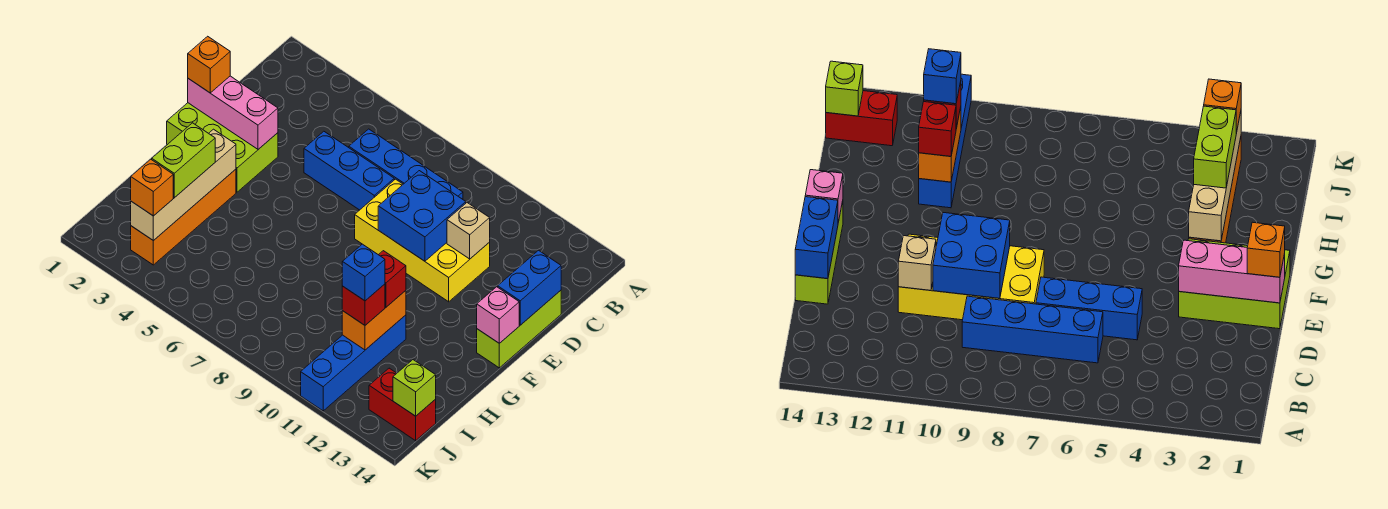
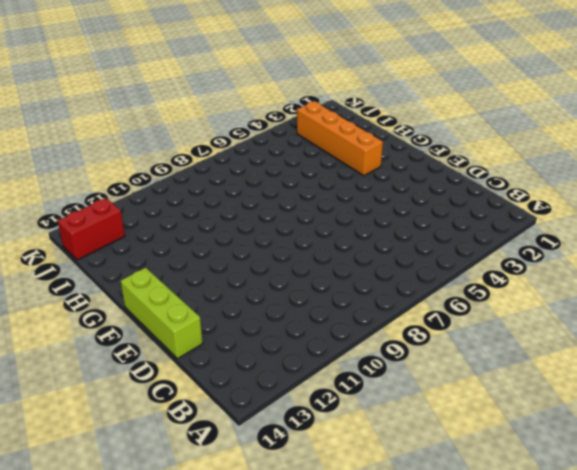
none -> blue 1x4 brick [349,129,463,199]
none -> blue 1x3 brick [304,131,394,210]
none -> yellow 2x4 brick [355,179,490,302]

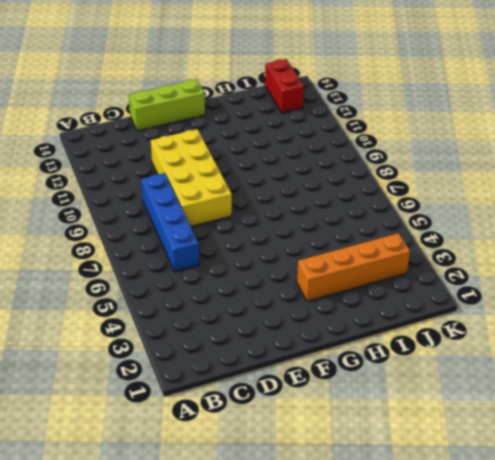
none -> blue 1x3 brick [304,131,394,210]
none -> lime 2x3 brick [167,103,278,192]
none -> blue 1x4 brick [301,315,406,411]

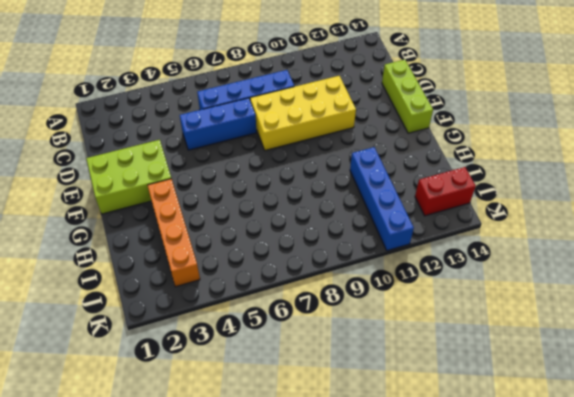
none -> blue 2x2 brick [378,171,466,261]
none -> tan 1x1 brick [447,203,490,259]
none -> blue 1x2 brick [498,250,561,325]

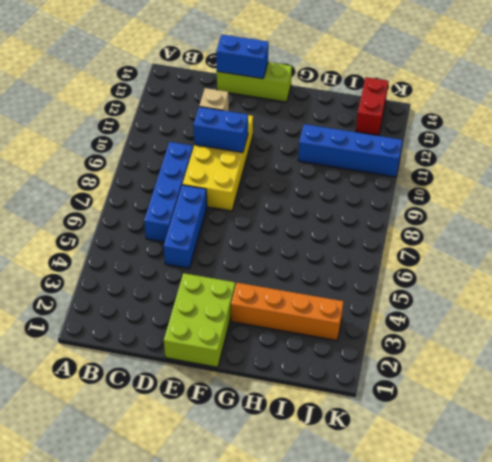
blue 1x2 brick [193,107,248,153] -> blue 2x2 brick [378,171,466,261]
none -> pink 1x3 brick [188,76,278,149]
none -> pink 1x1 brick [477,287,519,343]
none -> tan 1x4 brick [131,129,236,241]

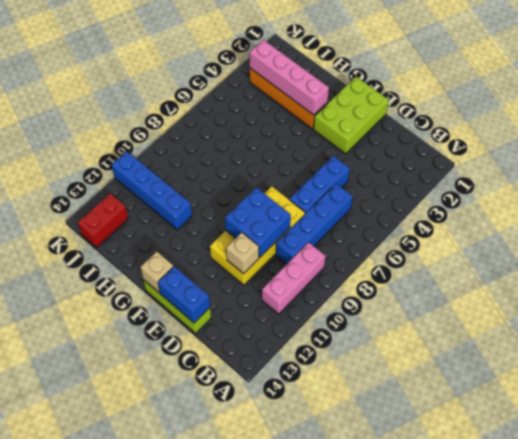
pink 1x3 brick [262,242,325,314] -> pink 1x3 brick moved to [188,76,278,149]
tan 1x1 brick [141,252,174,293] -> pink 1x1 brick [477,287,519,343]
pink 1x4 brick [250,40,329,115] -> tan 1x4 brick [131,129,236,241]
none -> orange 1x2 brick [342,291,406,350]
none -> lime 1x1 brick [393,360,436,416]
none -> orange 1x1 brick [188,36,230,93]

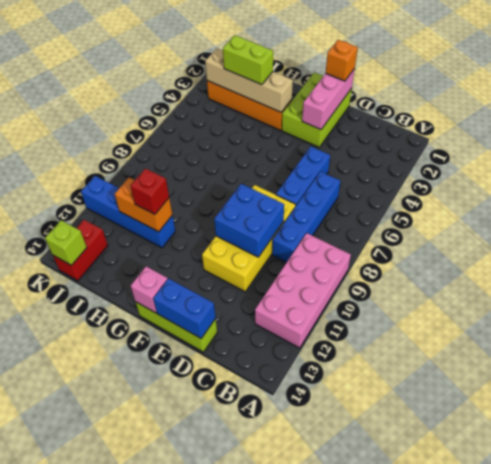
pink 2x4 brick [255,233,351,348] -> none
none -> tan 1x1 brick [447,203,490,259]
none -> red 1x1 brick [342,284,385,325]
none -> orange 1x1 brick [131,159,173,216]

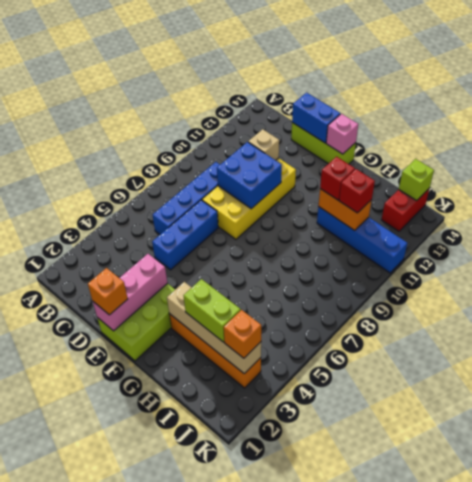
none -> blue 1x1 brick [342,244,385,301]

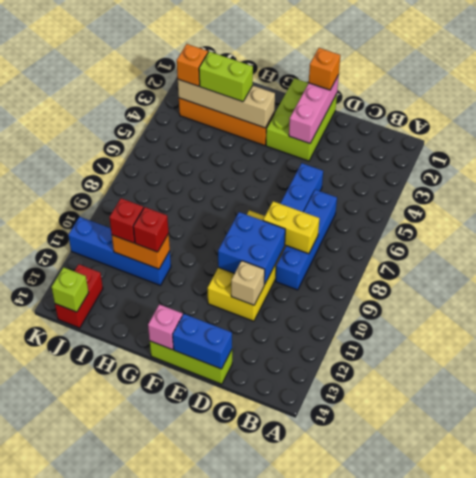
yellow 1x2 brick [263,201,320,254] -> none
none -> blue 1x1 brick [342,244,385,301]

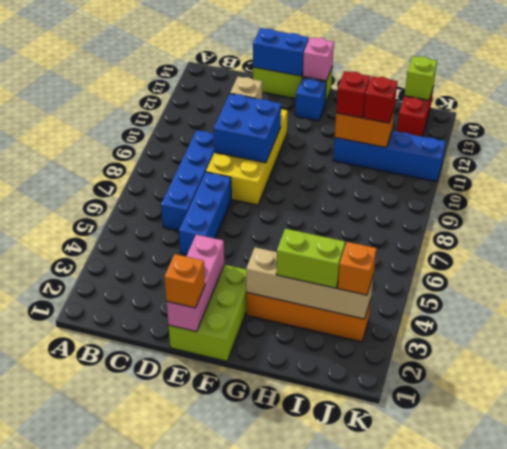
blue 1x1 brick [295,78,326,121] -> blue 1x1 brick moved to [342,244,385,301]

